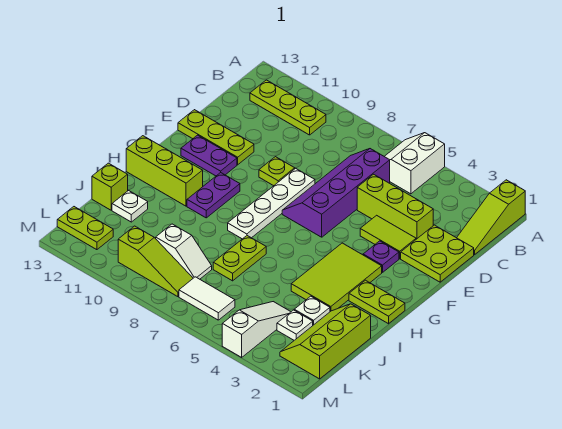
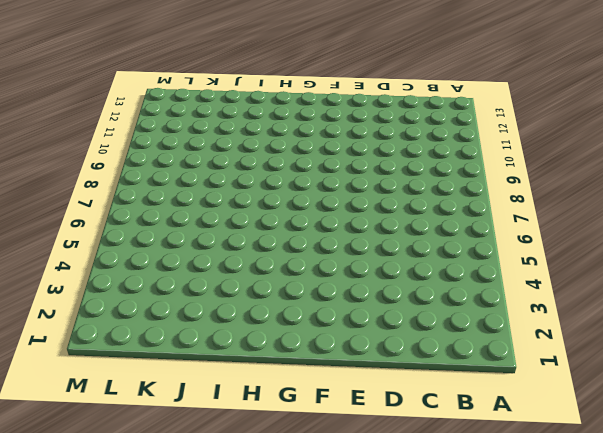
none -> lime 1x3 slope [457,180,525,255]
none -> white 2x2 slope [384,133,445,194]
none -> lime 1x3 plate [250,80,326,135]

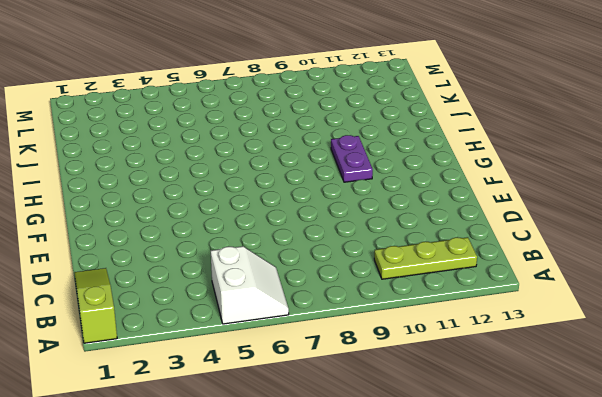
none -> purple 2x4 slope [282,149,390,237]
none -> lime 2x2 plate [401,225,474,282]
none -> lime 1x3 brick [357,174,433,239]

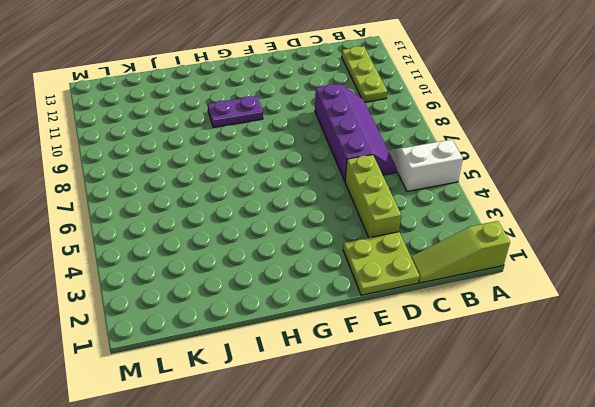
purple 2x4 slope [315,84,397,181] -> purple 2x4 slope turned to [282,149,390,237]
none -> lime 1x2 tile [360,215,416,259]
none -> white 1x4 plate [228,168,315,239]
none -> lime 1x1 plate [259,157,295,186]

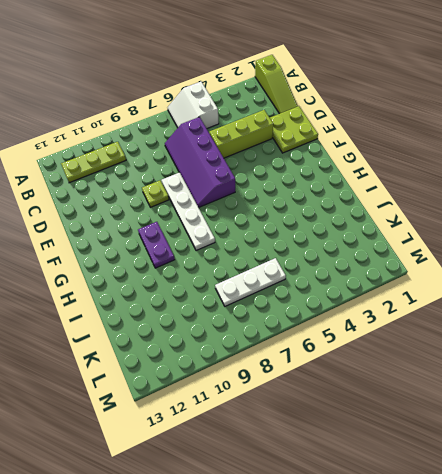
white 1x3 plate [215,258,286,306] -> white 1x2 slope [155,224,212,279]
none -> lime 1x2 tile [360,215,416,259]
none -> lime 1x3 plate [178,110,254,165]
none -> purple 1x1 plate [363,241,399,273]

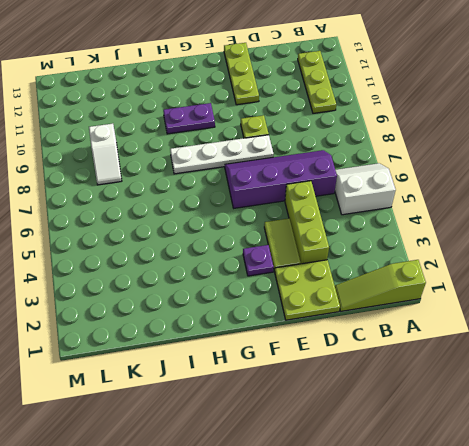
none -> purple 1x2 plate [181,135,237,176]
none -> lime 2x3 tile [291,243,382,312]
none -> lime 1x2 plate [349,280,405,324]

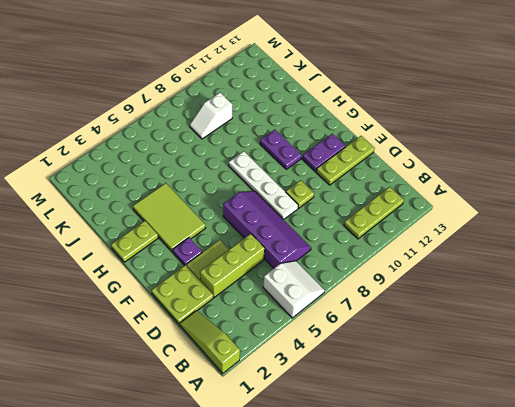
none -> lime 1x3 brick [126,136,203,206]
none -> lime 1x2 plate [213,236,266,281]
none -> lime 2x3 slope [280,304,371,379]

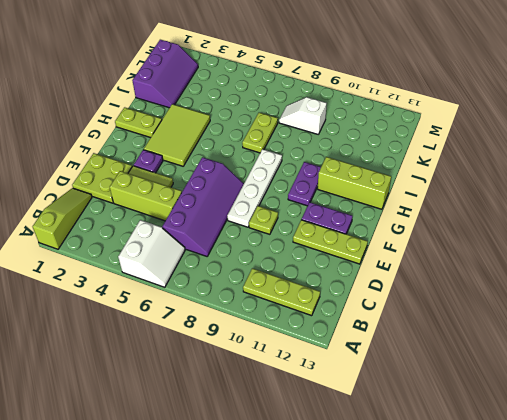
purple 2x3 slope [132,40,198,108] -> lime 2x3 slope [280,304,371,379]
none -> white 1x1 plate [294,296,330,325]
none -> white 1x1 plate [112,191,148,222]
none -> lime 1x1 brick [92,163,128,210]

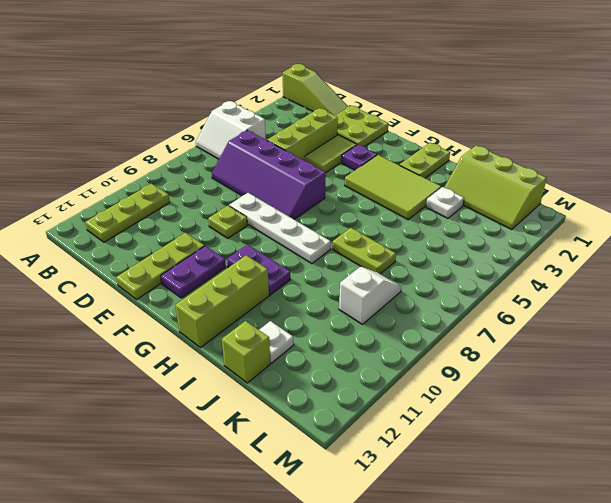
none -> white 1x1 plate [277,310,313,340]
none -> white 1x3 slope [222,302,291,357]
none -> white 1x2 tile [179,277,235,320]

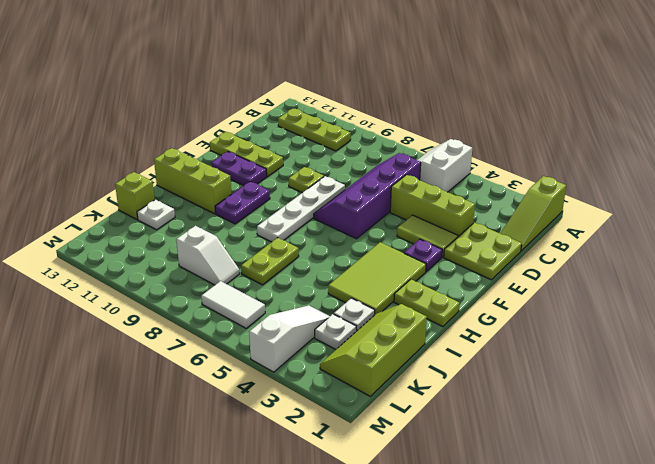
none -> lime 1x3 slope [118,226,193,297]
none -> lime 1x2 plate [57,207,113,250]

